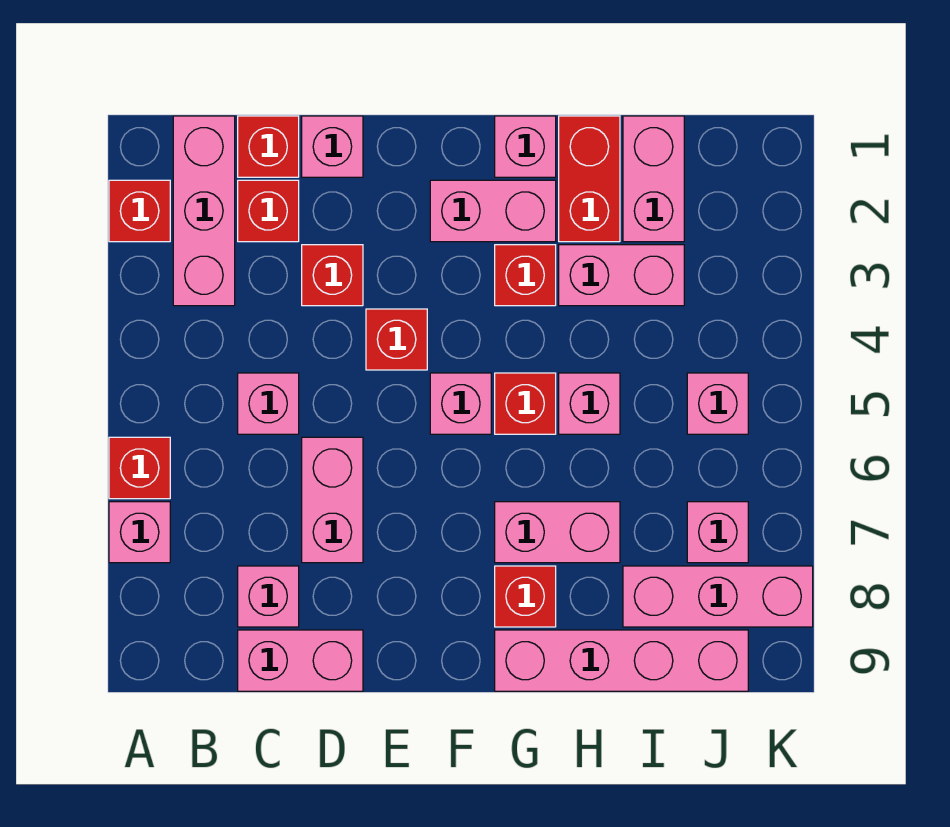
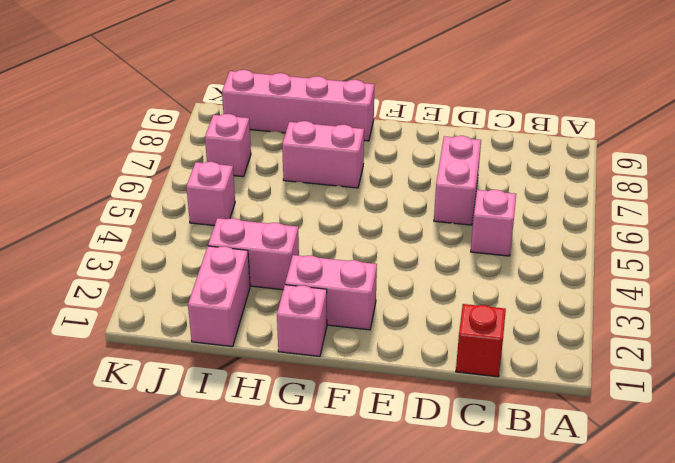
none -> red 1x1 brick [109,180,170,242]
none -> red 1x1 brick [109,437,170,499]
none -> pink 1x1 brick [109,502,170,563]

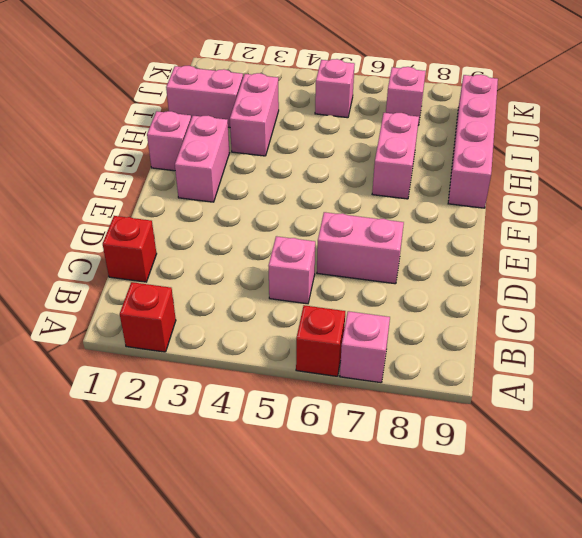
none -> pink 1x3 brick [173,116,235,306]
none -> red 1x1 brick [238,180,299,242]
none -> pink 1x1 brick [238,566,299,627]

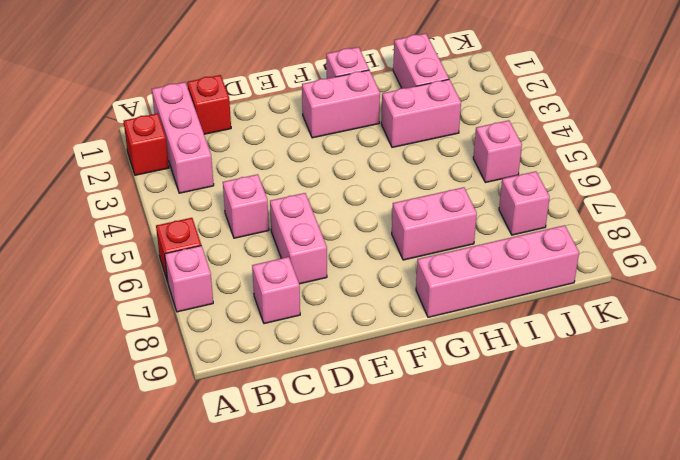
none -> red 1x1 brick [238,180,299,242]
none -> pink 1x2 brick [238,630,363,691]
none -> pink 1x1 brick [302,116,363,177]

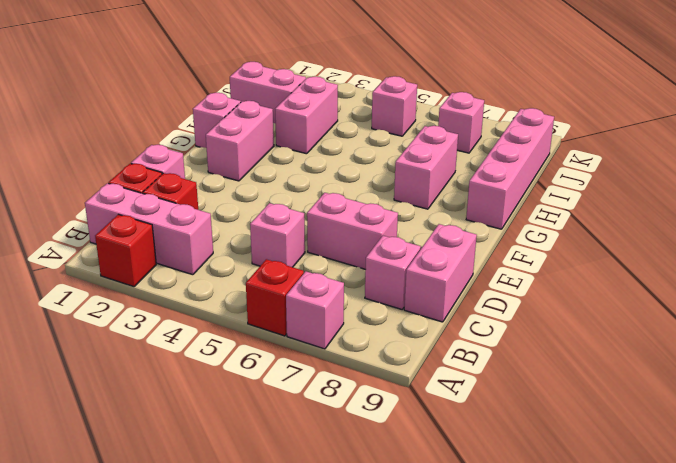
none -> red 1x1 brick [302,245,363,306]
none -> red 1x1 brick [366,309,427,370]
none -> pink 1x1 brick [430,373,491,434]

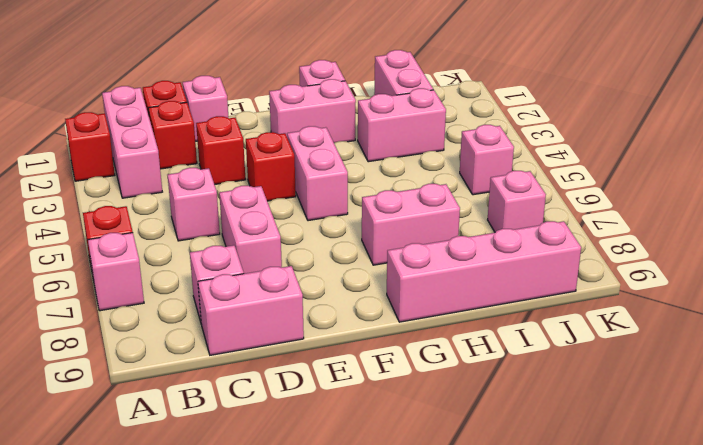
pink 1x2 brick [287,126,348,221] -> pink 1x1 brick [430,373,491,434]
none -> red 1x1 brick [495,245,556,306]
none -> red 1x1 brick [495,373,556,434]
none -> red 1x1 brick [495,566,556,627]

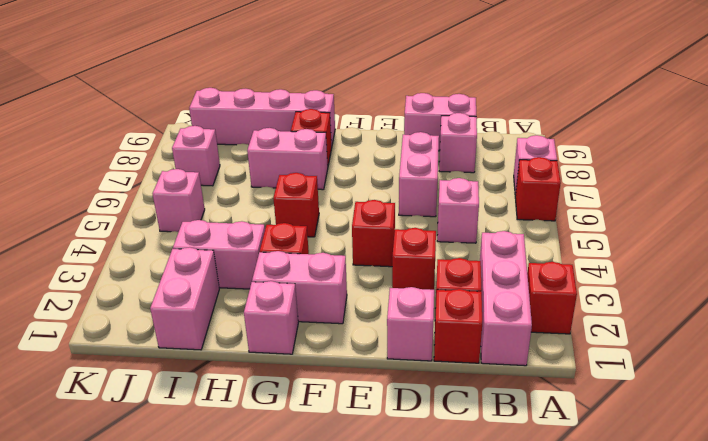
none -> pink 1x1 brick [430,373,491,434]
none -> red 1x2 brick [559,116,620,242]
none -> pink 1x1 brick [559,373,620,434]

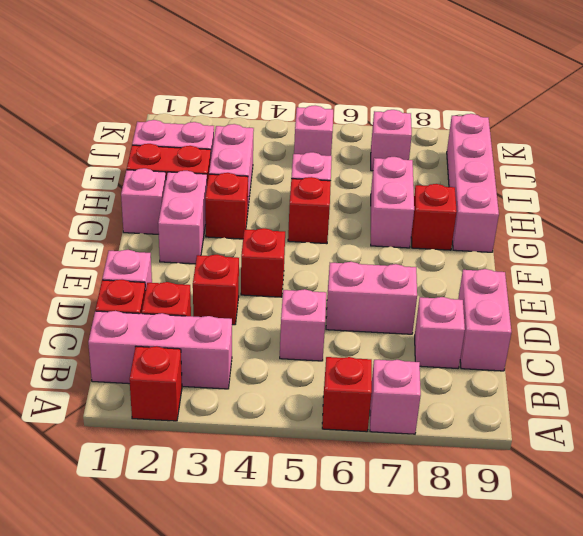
none -> pink 1x1 brick [430,373,491,434]
none -> pink 1x3 brick [623,566,813,627]

